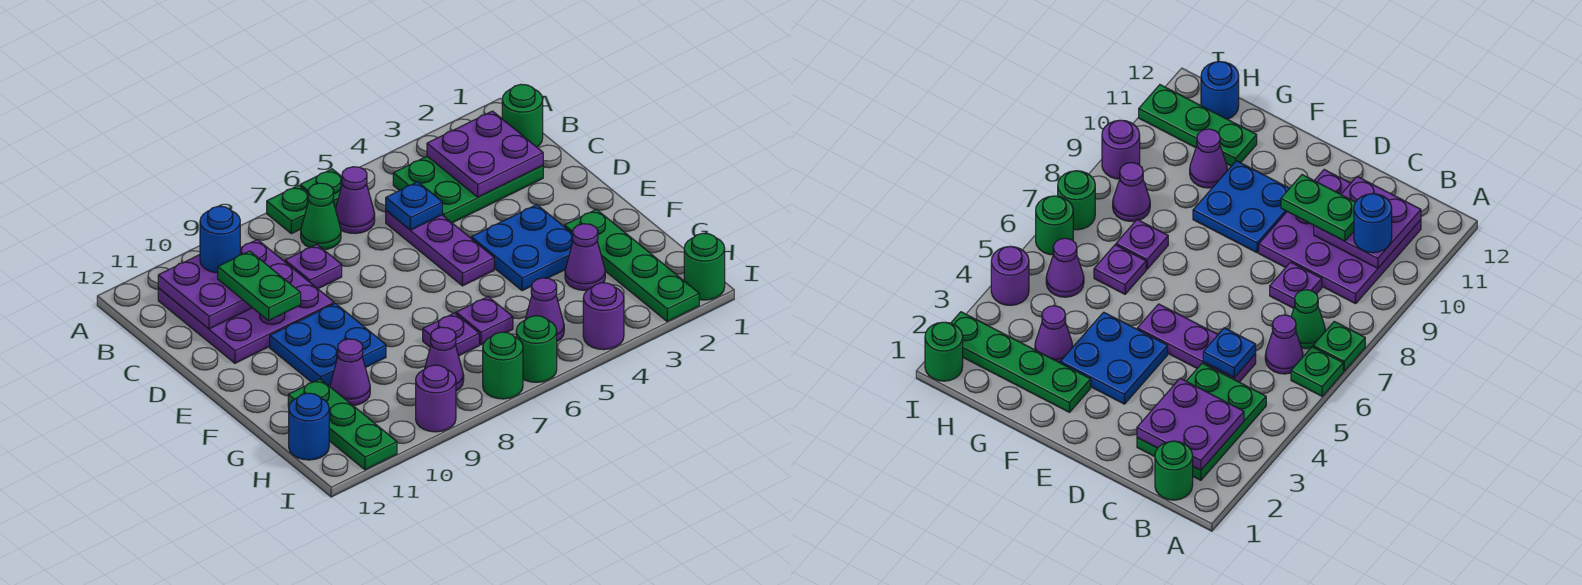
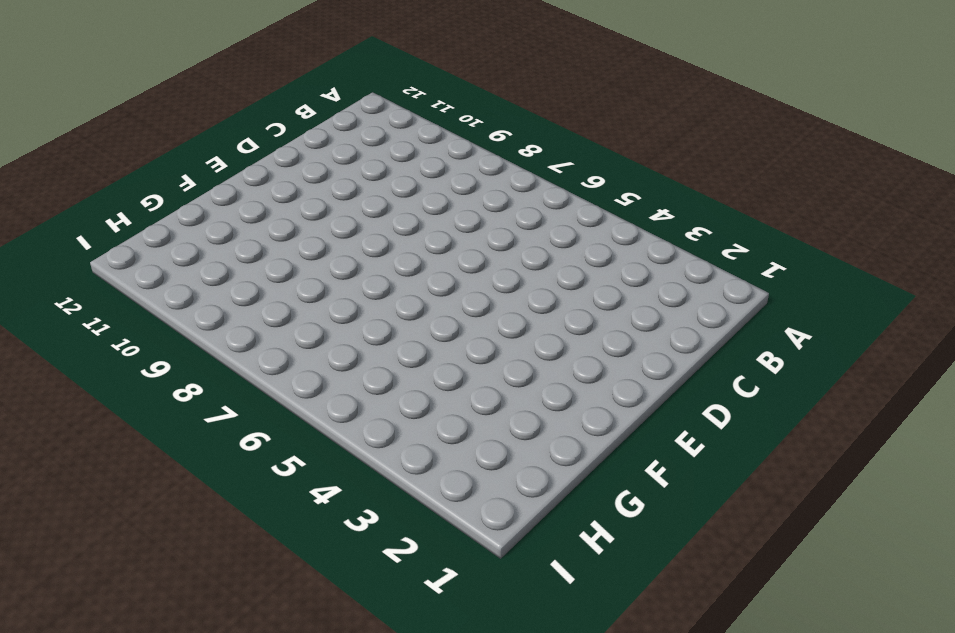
none -> green 1x1 plate [300,169,342,209]
none -> green 1x1 plate [267,185,309,234]
none -> green 1x1 round brick [502,84,543,147]
none -> green 2x3 plate [393,156,543,223]

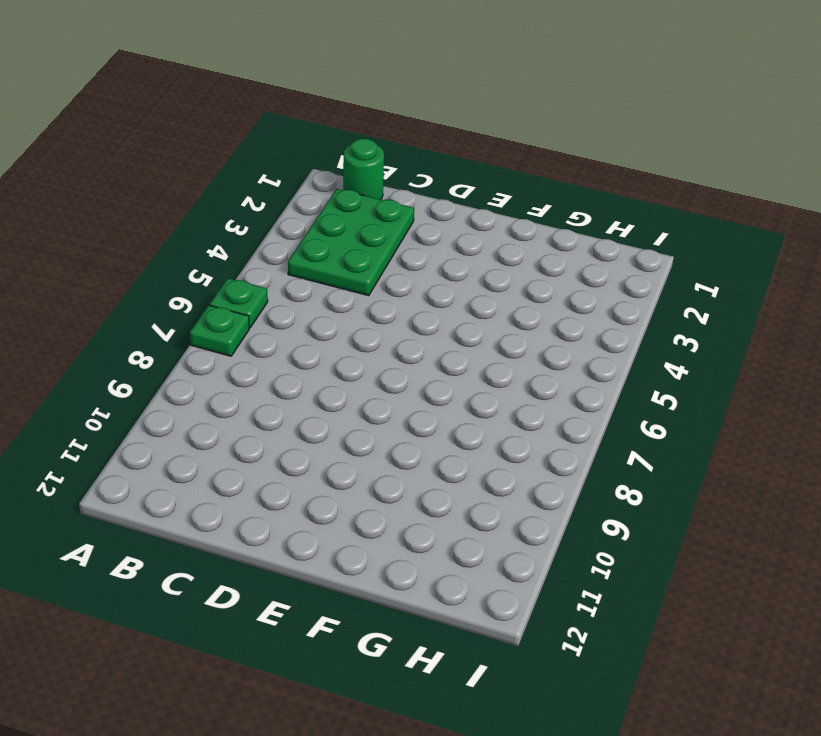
none -> purple 1x1 cone [336,167,375,234]
none -> green 1x1 cone [301,183,341,250]
none -> purple 3x3 plate [158,240,334,363]
none -> purple 1x3 plate [386,211,494,286]

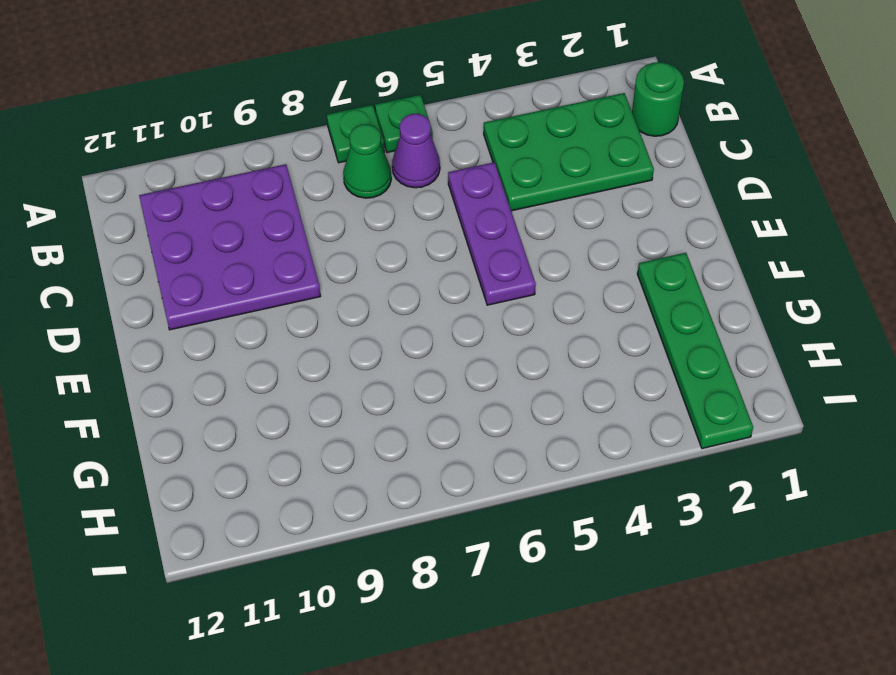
none -> purple 1x1 plate [285,244,342,289]
none -> blue 2x2 plate [471,205,573,291]
none -> blue 2x2 plate [270,303,386,386]
none -> purple 1x1 cone [565,224,605,291]

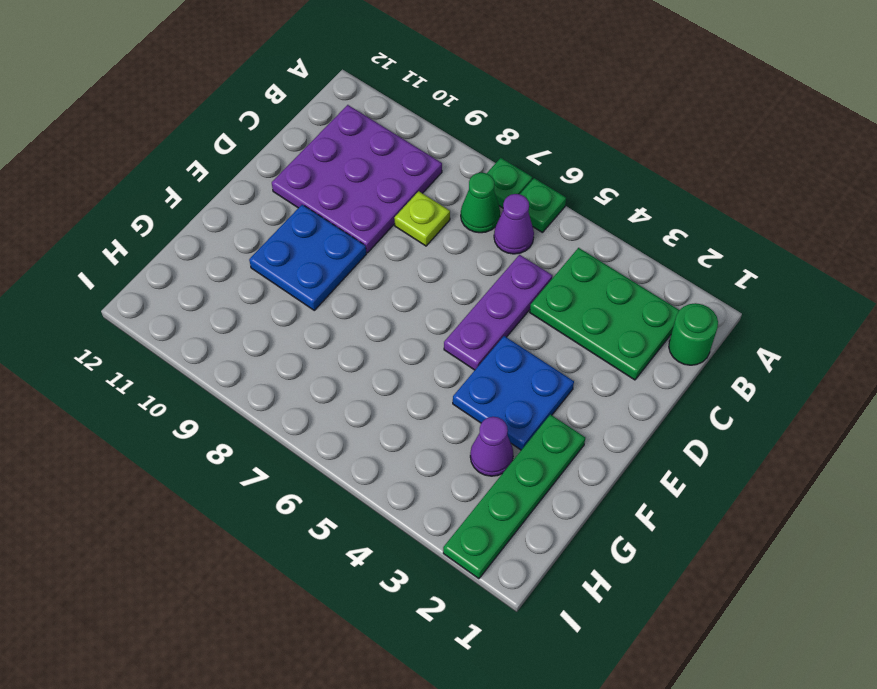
lime 1x1 plate [394,191,450,246] -> purple 1x1 plate [285,244,342,289]
none -> purple 1x1 plate [456,297,513,345]
none -> purple 1x1 plate [423,313,479,356]
none -> purple 1x1 cone [330,339,370,405]
none -> green 1x3 plate [288,379,397,470]

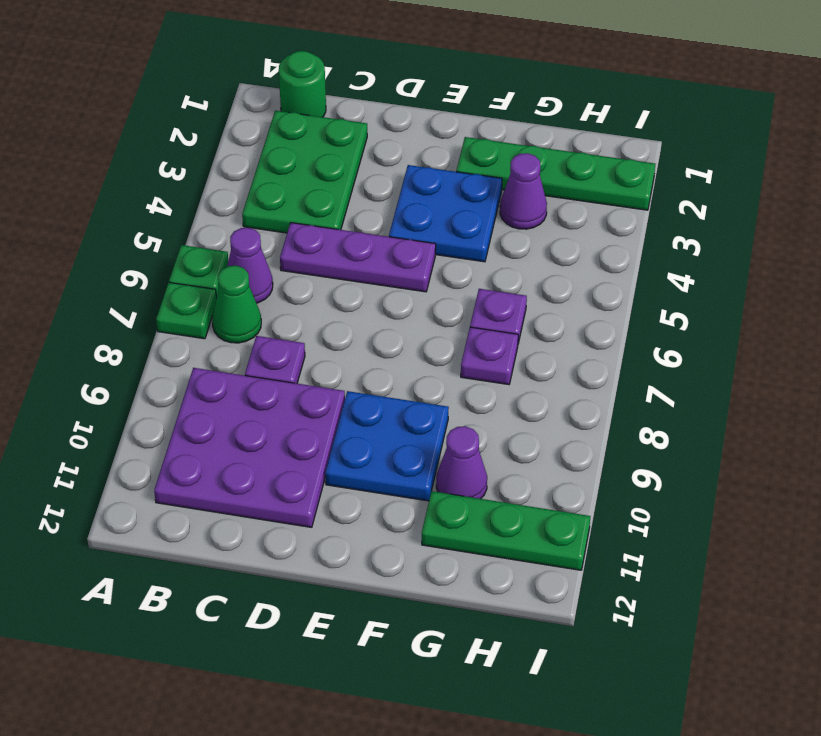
none -> purple 1x1 cone [525,278,564,341]
none -> purple 1x1 cone [425,327,464,391]
none -> blue 1x1 round brick [289,393,329,460]
none -> green 1x1 round brick [684,233,725,300]

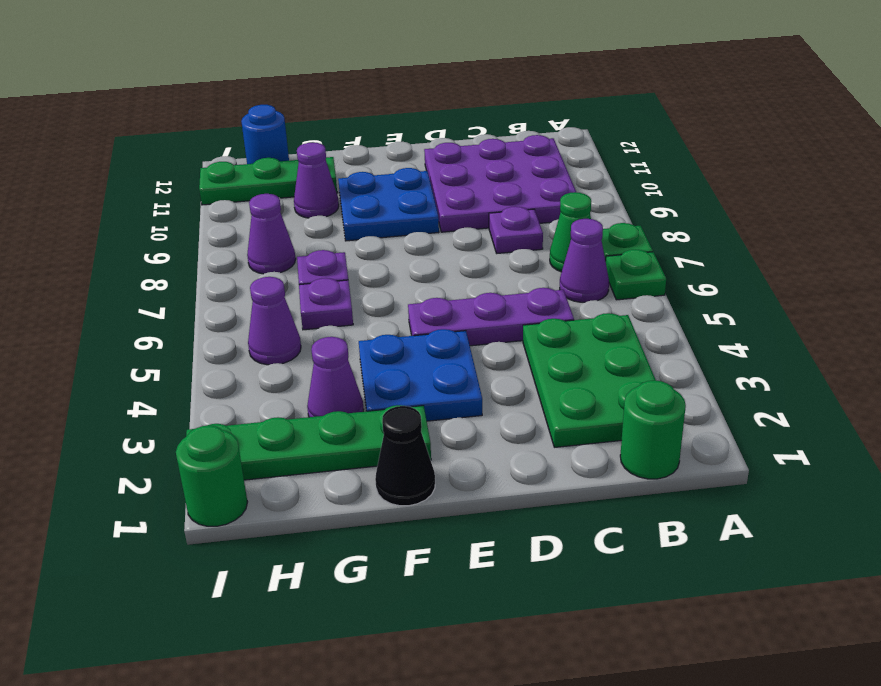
black 1x1 cone [375,406,435,506] -> none
none -> purple 1x1 round brick [583,283,624,350]
none -> green 1x1 round brick [516,316,557,382]
none -> green 1x1 round brick [483,332,523,399]
none -> purple 1x1 round brick [416,365,456,432]

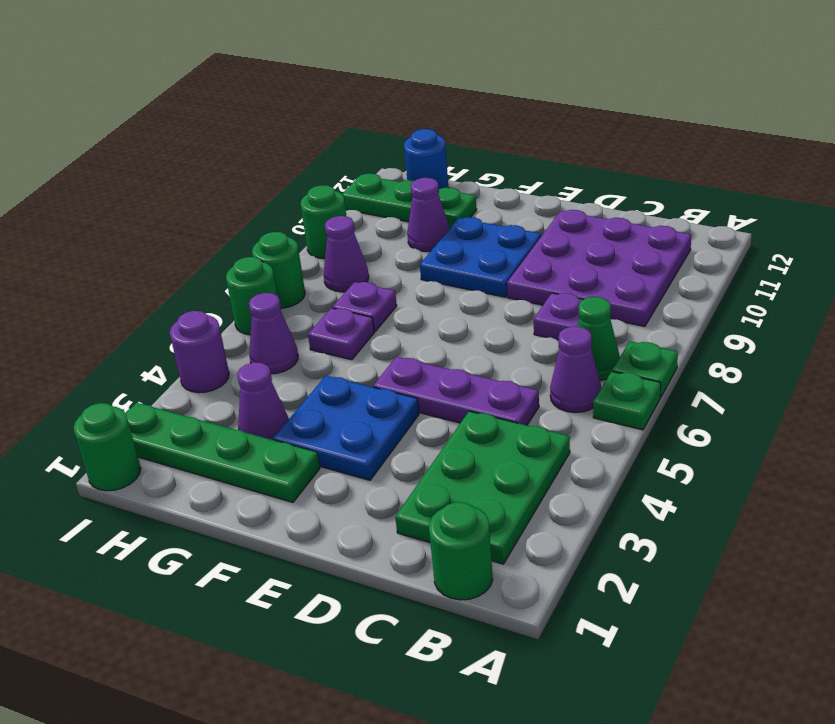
green 1x1 round brick [301,185,346,259] -> purple 1x1 round brick [416,365,456,432]
none -> purple 2x2 plate [427,111,543,197]
none -> purple 2x2 plate [158,255,252,329]
none -> blue 1x1 plate [386,182,442,230]
none -> blue 1x1 round brick [200,206,240,273]

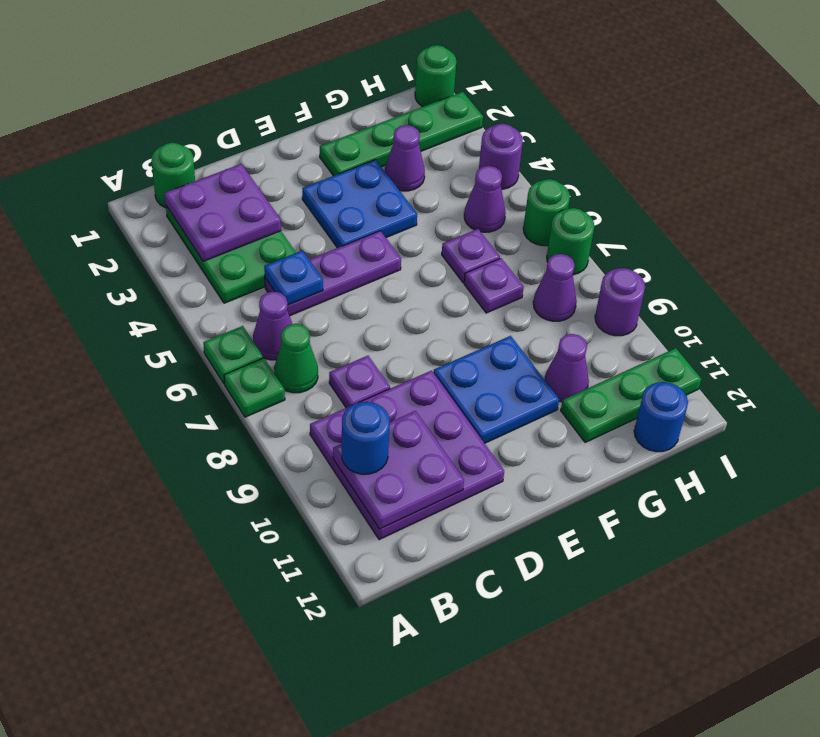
none -> green 1x2 plate [218,251,301,321]

